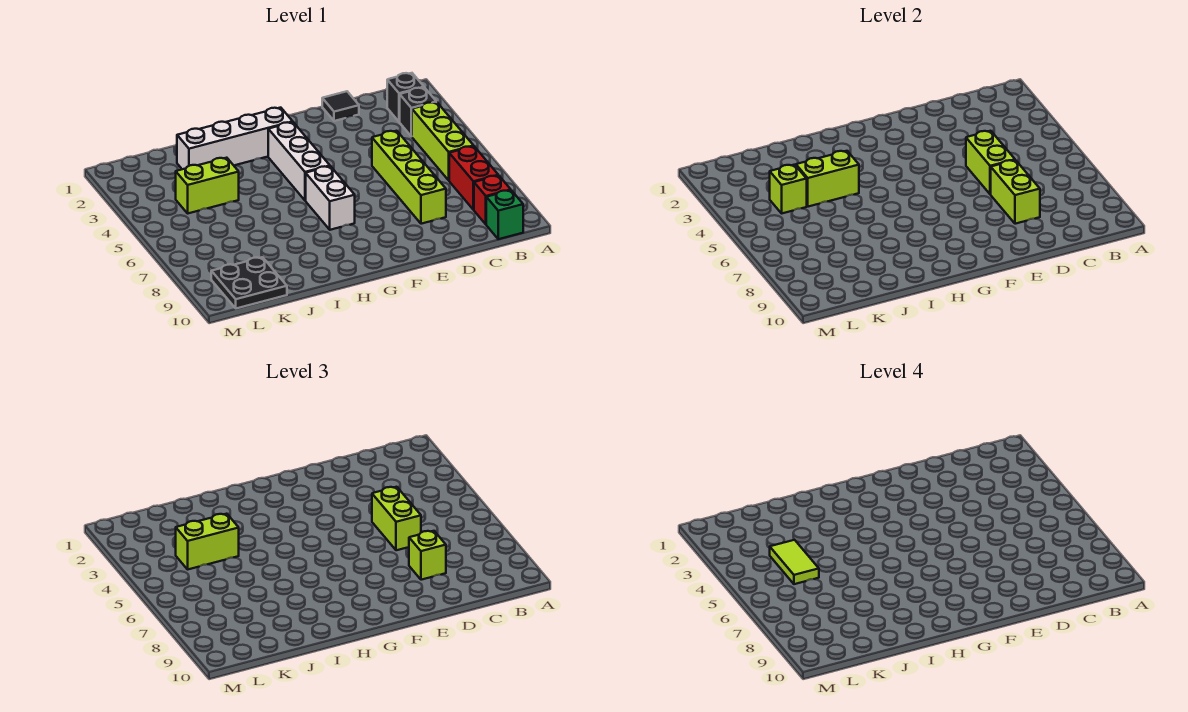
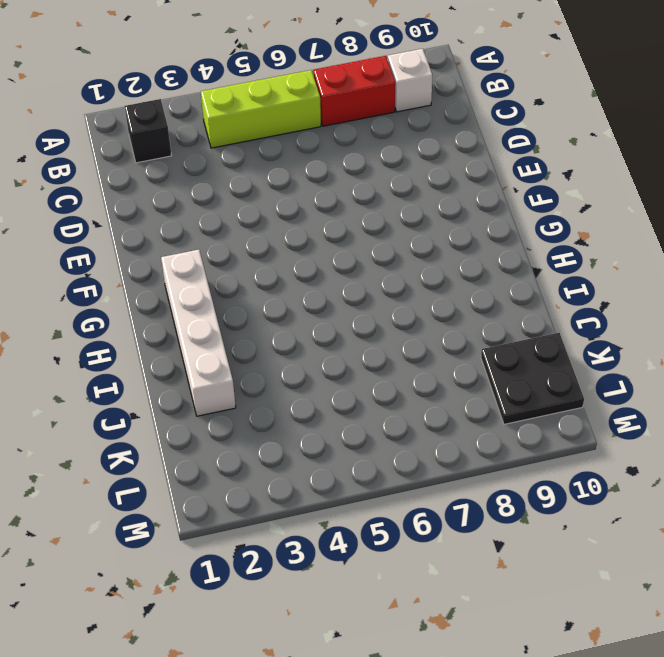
white 1x1 brick [388,49,432,112] -> red 1x1 brick [474,176,511,224]
none -> black 1x1 brick [400,88,436,136]
none -> green 1x1 brick [486,190,523,239]
none -> black 1x1 tile [322,91,359,121]

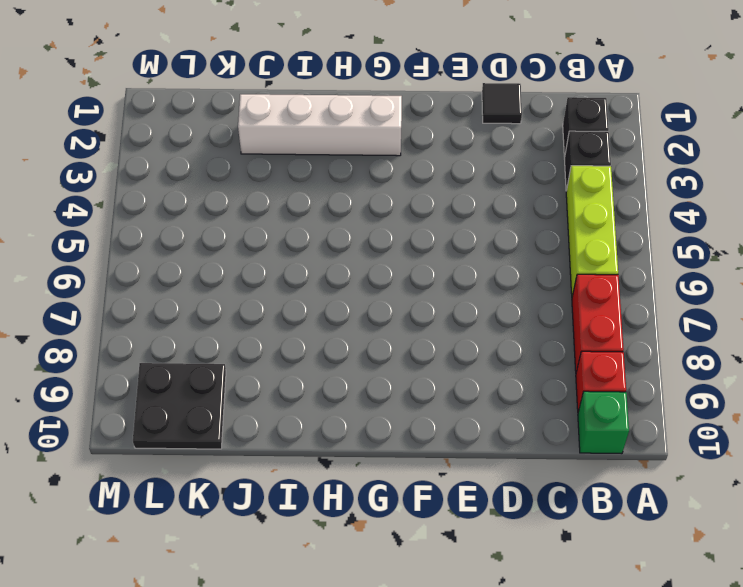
none -> lime 1x4 brick [372,131,446,224]
none -> white 1x3 brick [268,122,330,200]
none -> white 1x2 brick [306,166,355,230]

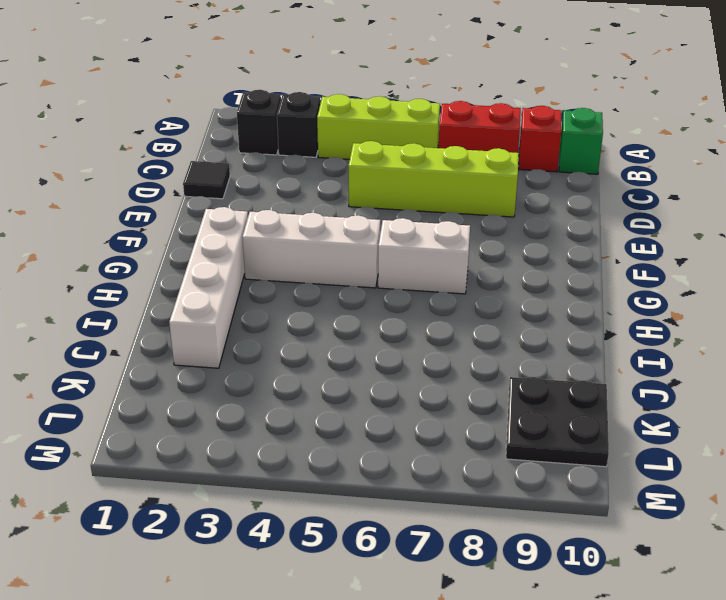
none -> lime 1x2 brick [176,158,239,213]
none -> lime 1x2 brick [966,131,1015,194]
none -> lime 1x2 brick [991,160,1040,224]

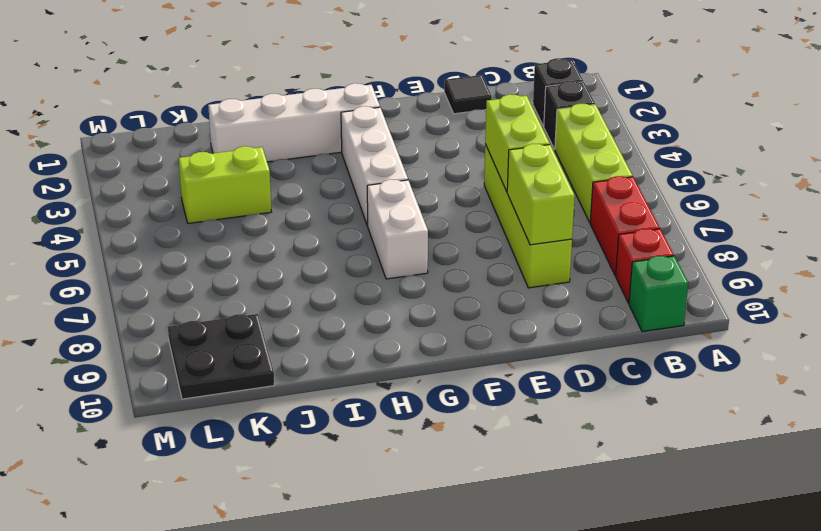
none -> lime 1x2 brick [796,151,859,207]
none -> lime 1x1 brick [770,165,807,213]
none -> lime 1x2 brick [372,487,421,550]

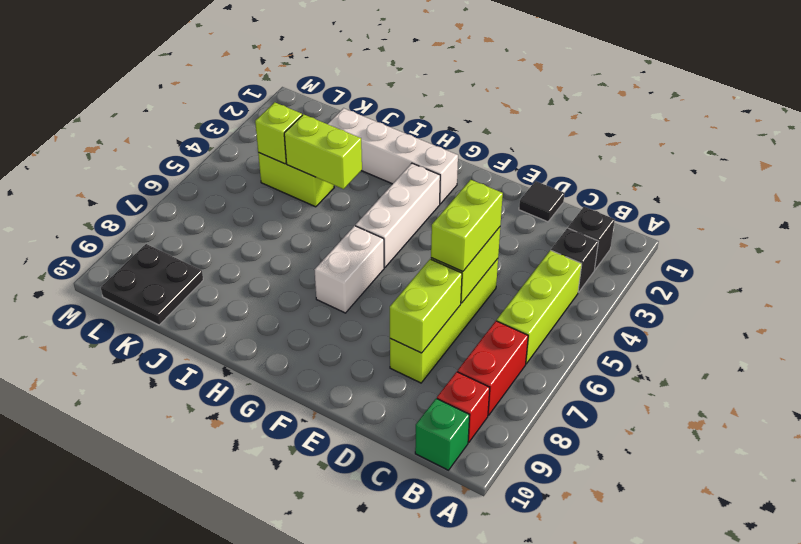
none -> lime 1x1 brick [409,531,446,580]
none -> lime 1x2 brick [176,514,239,569]
none -> lime 1x2 tile [770,540,819,584]

